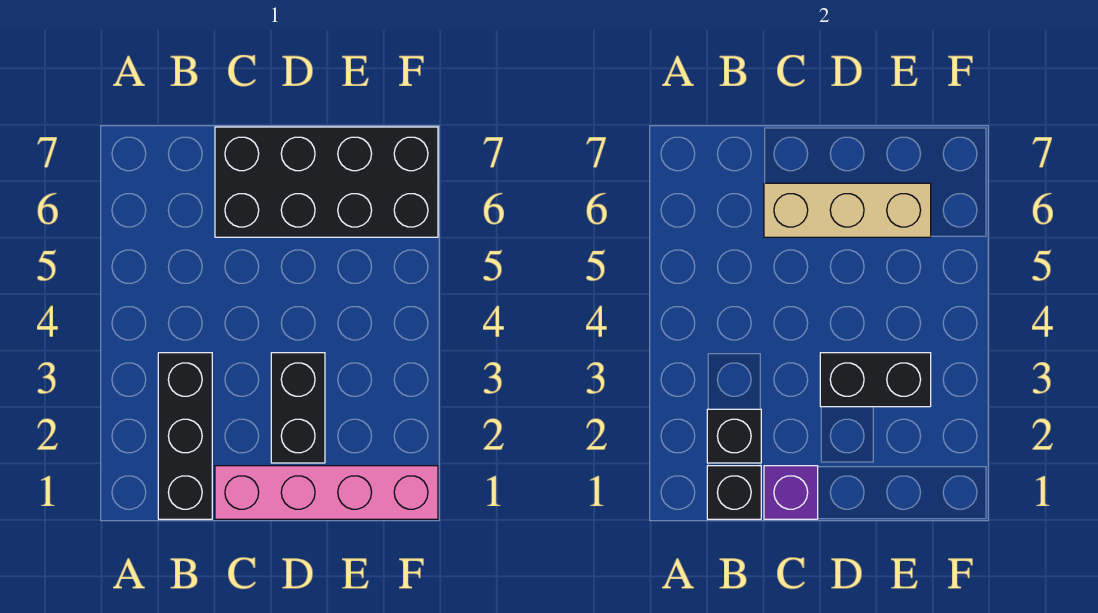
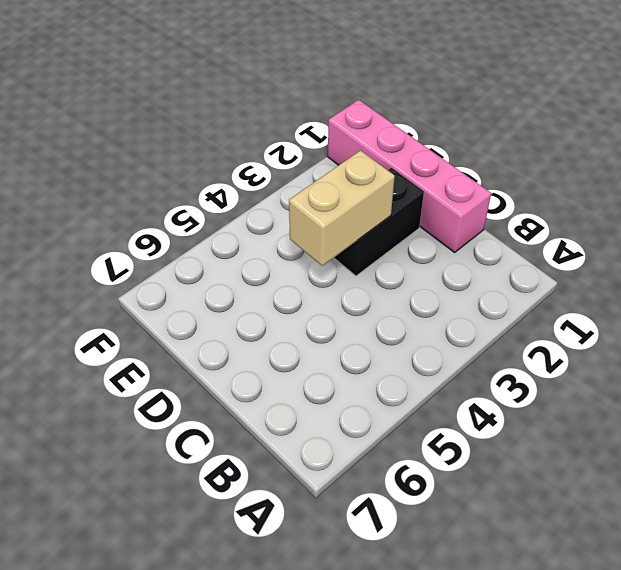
tan 1x2 brick [289,151,395,266] -> black 1x2 brick [820,353,931,407]
none -> black 1x3 brick [158,353,212,519]
none -> black 2x4 brick [215,127,438,237]

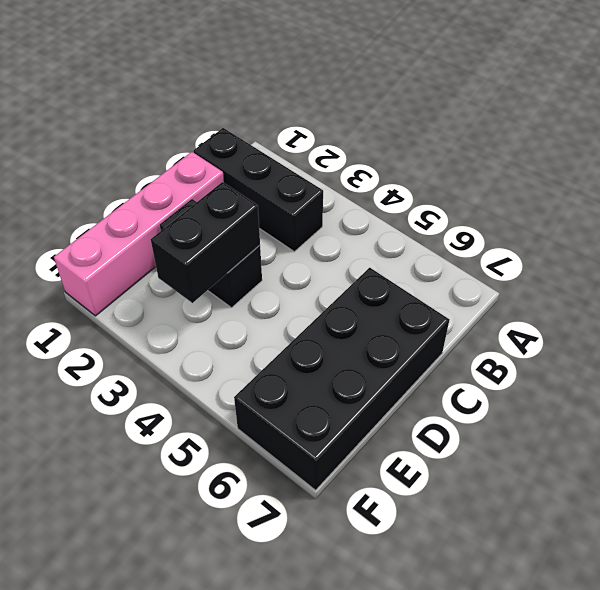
none -> black 1x1 brick [707,466,761,519]
none -> black 1x1 brick [707,409,761,463]

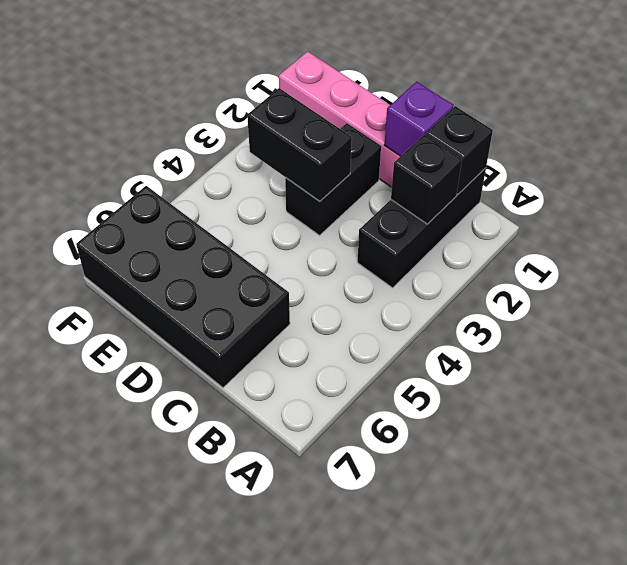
none -> tan 1x3 brick [764,183,931,237]

